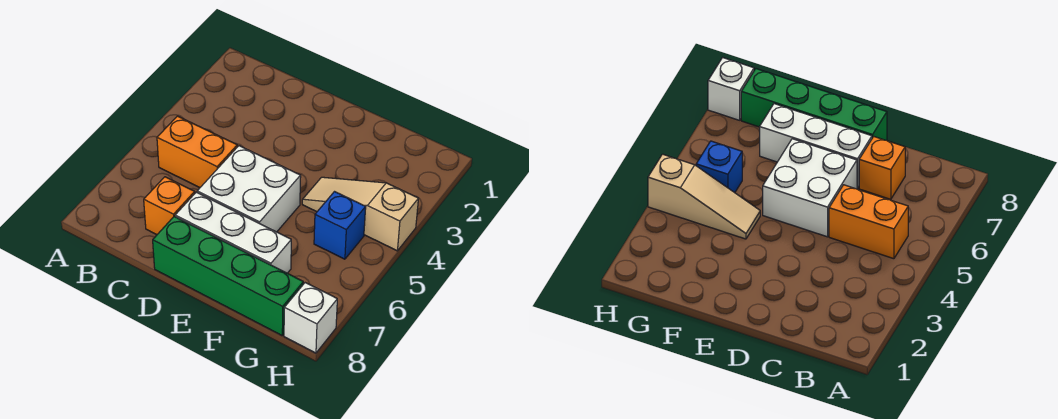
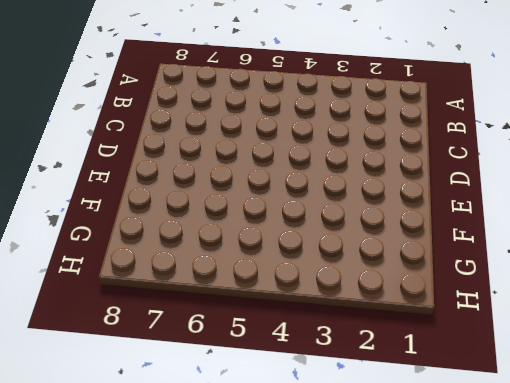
none -> orange 1x2 brick [157,116,237,188]
none -> orange 1x1 brick [144,177,195,235]

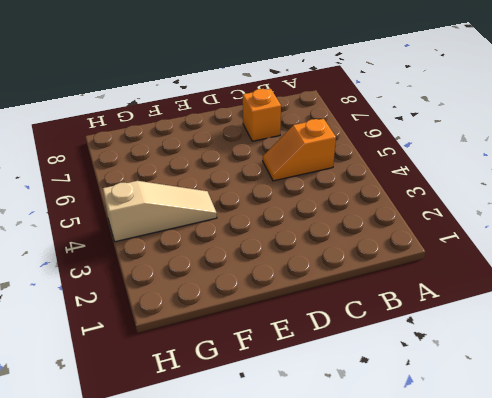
orange 1x2 slope [263,119,336,181] -> orange 1x2 brick [157,116,237,188]
none -> white 2x2 brick [197,146,301,232]
none -> white 1x3 brick [175,192,291,273]

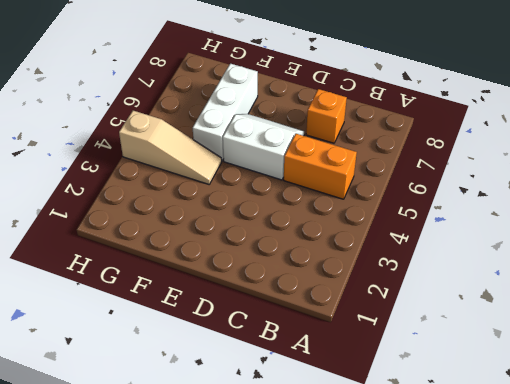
white 2x2 slope [223,114,304,180] -> white 2x2 brick [197,146,301,232]
white 1x3 brick [193,64,258,161] -> white 1x3 brick turned to [175,192,291,273]
none -> green 1x4 brick [153,216,303,335]
none -> blue 1x1 brick [314,192,366,259]

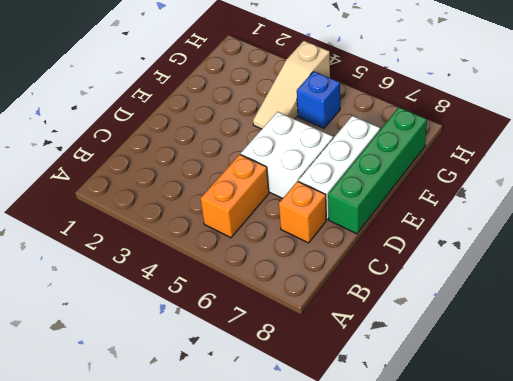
none -> white 1x1 brick [284,283,337,353]

